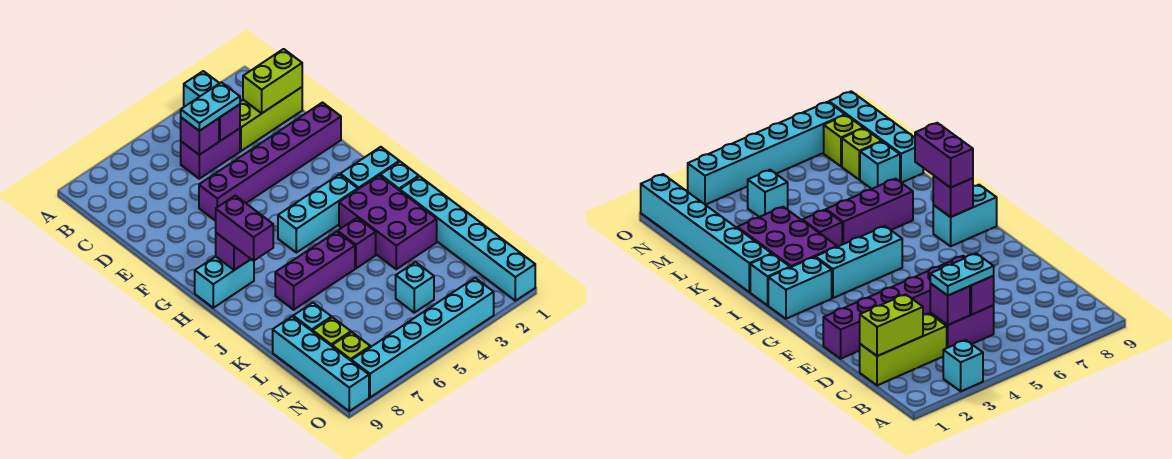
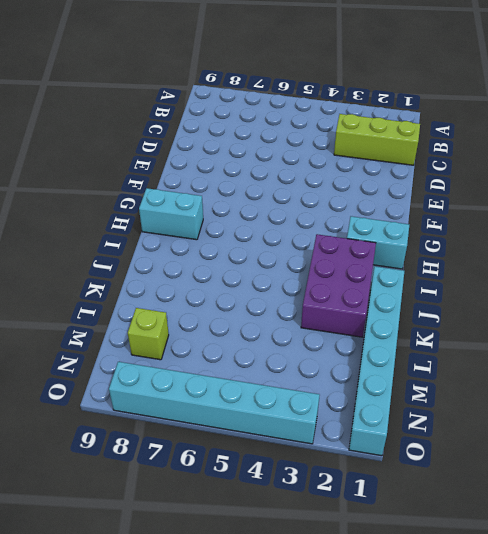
none -> cyan 1x1 brick [184,71,219,107]
none -> purple 1x2 brick [181,128,240,179]
none -> purple 1x6 brick [199,103,341,221]

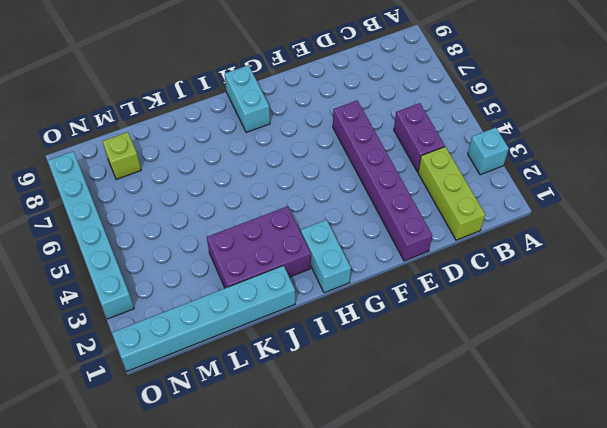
none -> cyan 1x3 brick [278,174,358,253]
none -> cyan 1x1 brick [380,162,419,190]
none -> purple 1x1 brick [338,218,376,268]

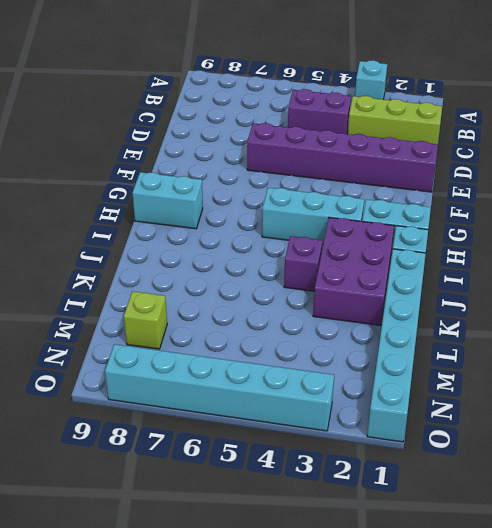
none -> purple 1x3 brick [275,232,355,310]
none -> cyan 1x1 brick [293,303,332,331]
none -> cyan 1x4 brick [273,316,369,411]

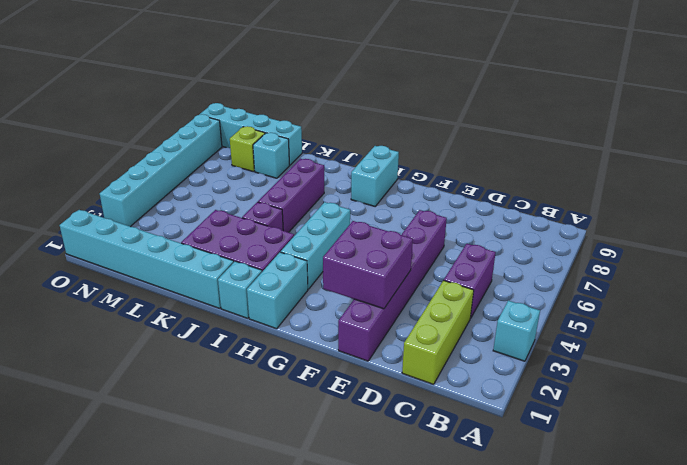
purple 2x2 brick [323,221,413,309] -> none
none -> cyan 1x1 brick [396,262,434,313]
none -> lime 1x1 brick [332,332,370,361]
none -> lime 1x2 brick [243,49,302,113]

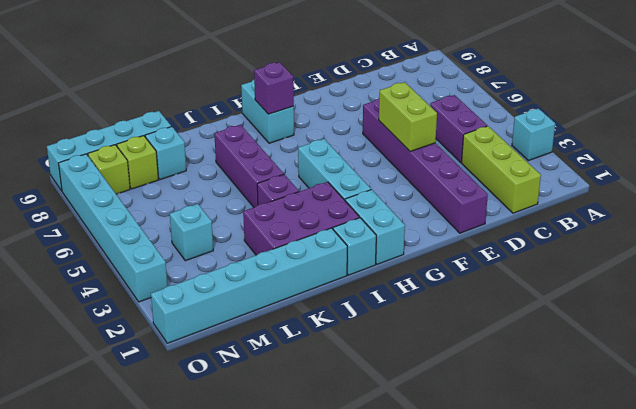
lime 1x2 brick [379,82,437,151] -> lime 1x2 brick moved to [243,49,302,113]
none -> purple 1x1 brick [219,104,240,141]
none -> purple 1x1 brick [181,118,219,155]
none -> cyan 1x2 plate [181,82,240,131]

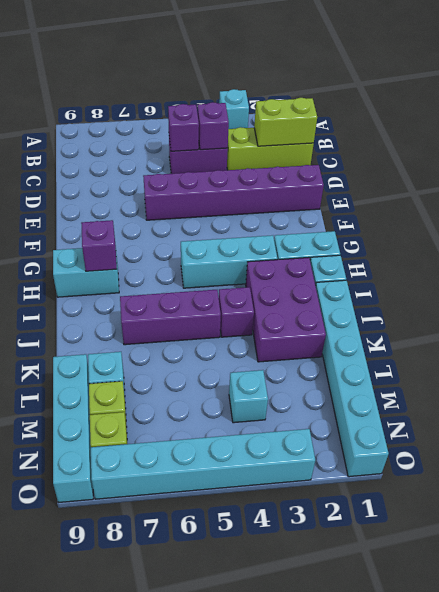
none -> cyan 1x2 plate [181,82,240,131]
none -> purple 1x2 brick [216,195,273,261]

